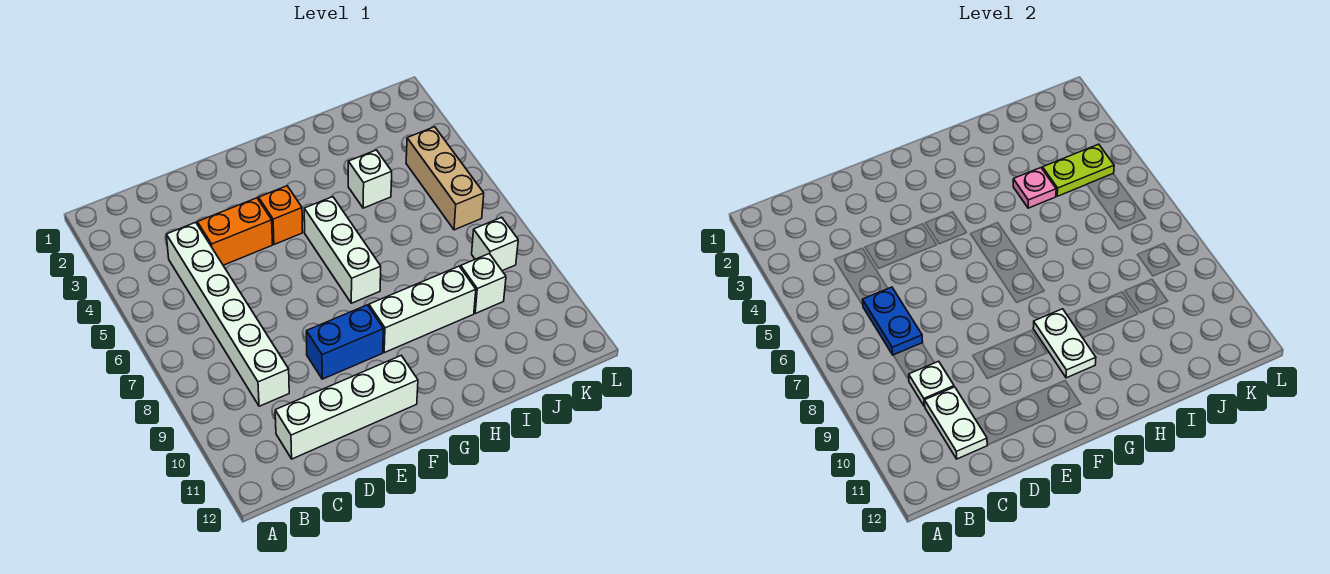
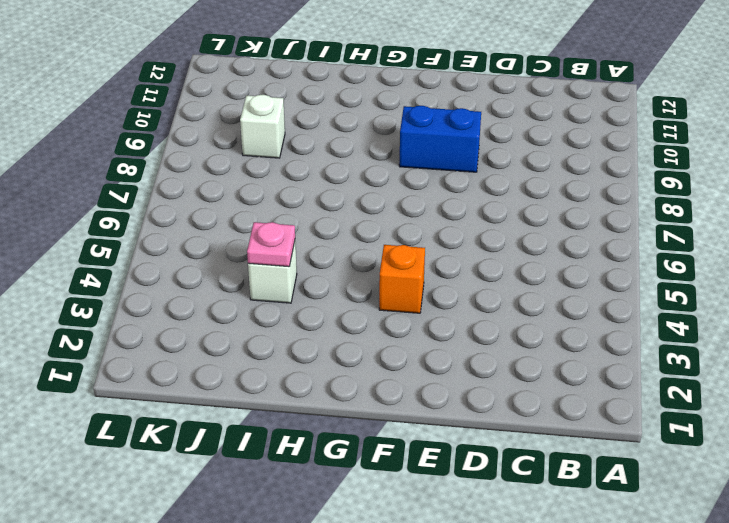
none -> white 1x6 brick [166,222,289,406]
none -> white 1x4 brick [275,356,418,459]
none -> orange 1x2 brick [197,198,273,265]

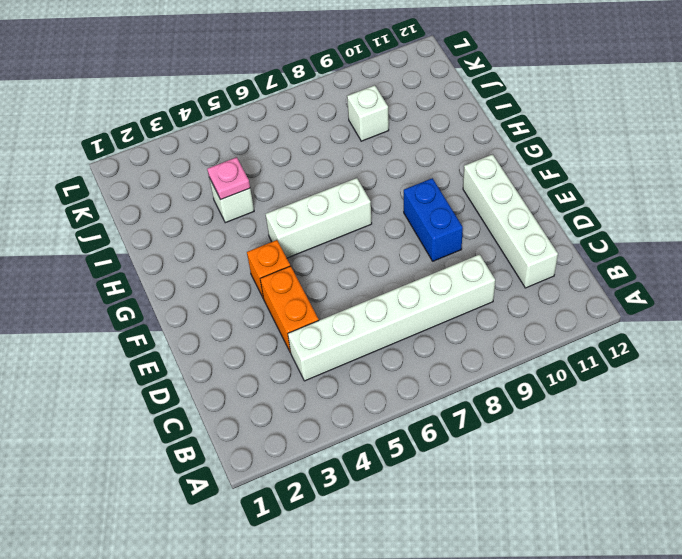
none -> white 1x3 brick [369,266,476,353]
none -> tan 1x3 brick [406,127,484,230]
none -> white 1x1 brick [472,217,518,271]

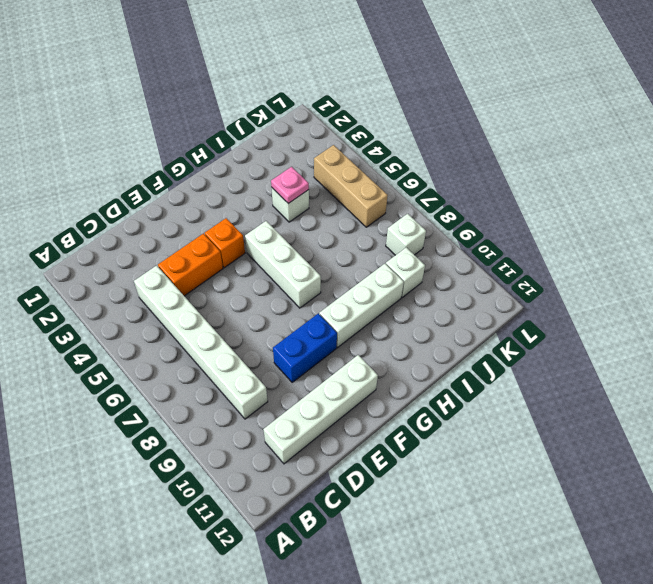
none -> blue 1x2 plate [863,287,923,355]
none -> white 1x1 plate [909,361,954,406]
none -> white 1x2 plate [925,387,987,459]

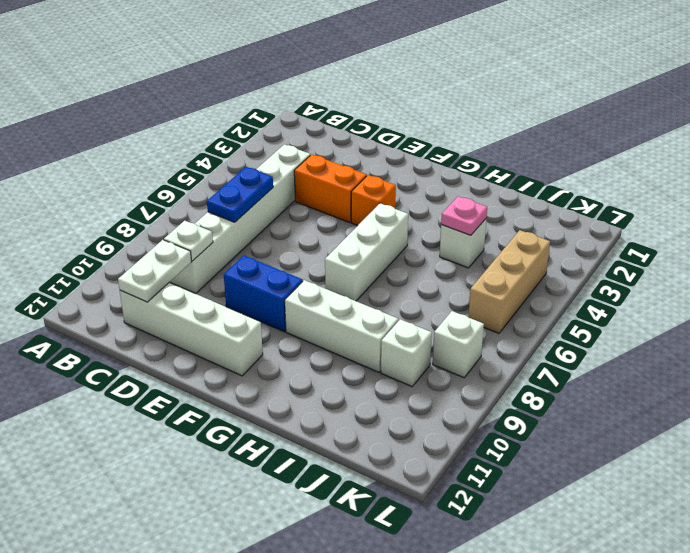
none -> white 1x2 plate [1033,309,1096,378]
none -> lime 1x2 plate [1042,144,1114,196]

